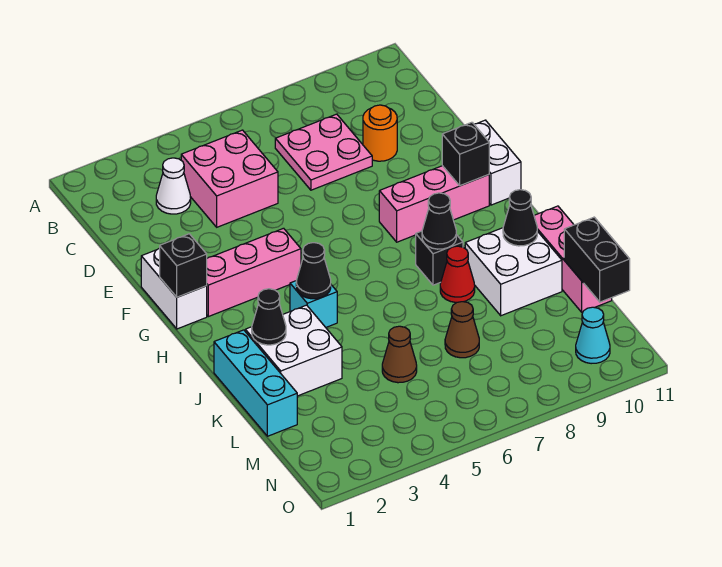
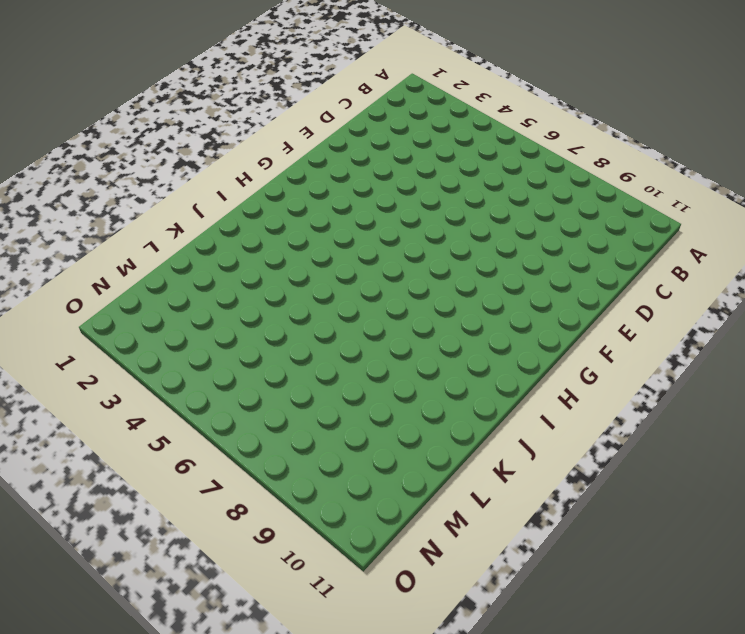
none -> white 1x1 cone [156,158,191,214]
none -> pink 2x2 brick [181,130,278,227]
none -> pink 2x2 plate [275,114,372,190]

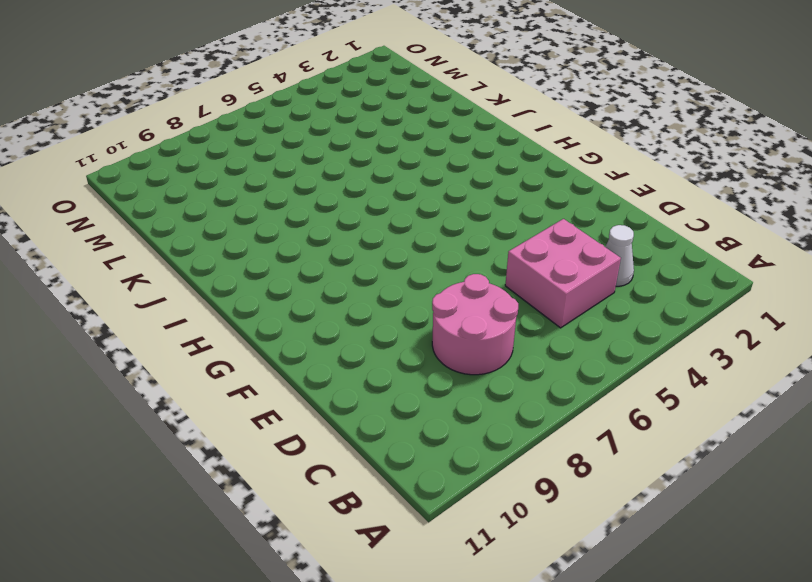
pink 2x2 round brick [432,274,518,375] -> pink 2x2 plate [275,114,372,190]
none -> orange 1x1 round brick [363,105,397,161]
none -> white 1x2 brick [141,248,207,329]
none -> white 1x2 brick [474,120,521,205]

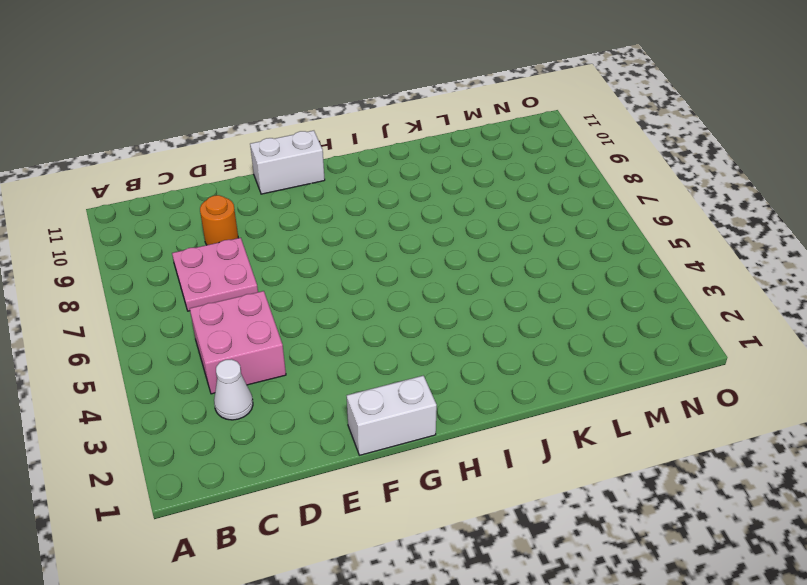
none -> pink 1x3 brick [207,228,301,317]
none -> pink 1x3 brick [379,166,489,242]
none -> cyan 1x1 brick [290,281,337,327]

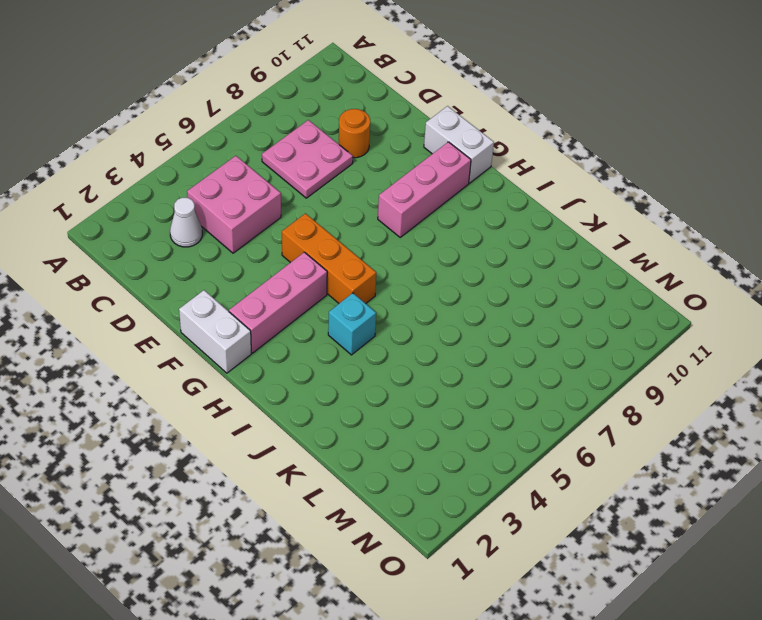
orange 1x3 brick [282,213,376,304] -> none
none -> black 1x1 brick [416,231,463,285]
none -> cyan 1x3 brick [214,330,297,436]
none -> white 2x2 brick [245,305,342,396]

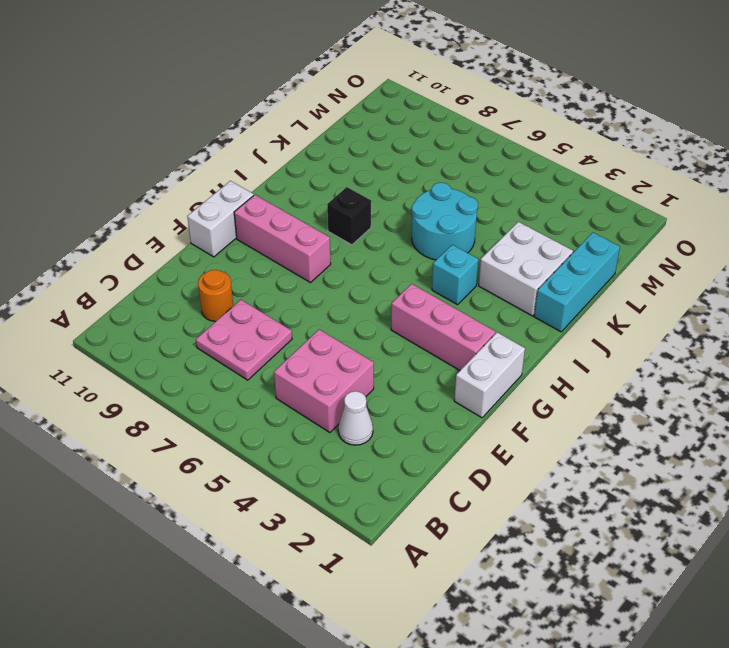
cyan 2x2 round brick [412,183,478,260] -> none
none -> red 1x1 cone [440,246,475,302]
none -> white 2x2 brick [465,228,562,316]
none -> pink 1x3 brick [534,206,612,312]

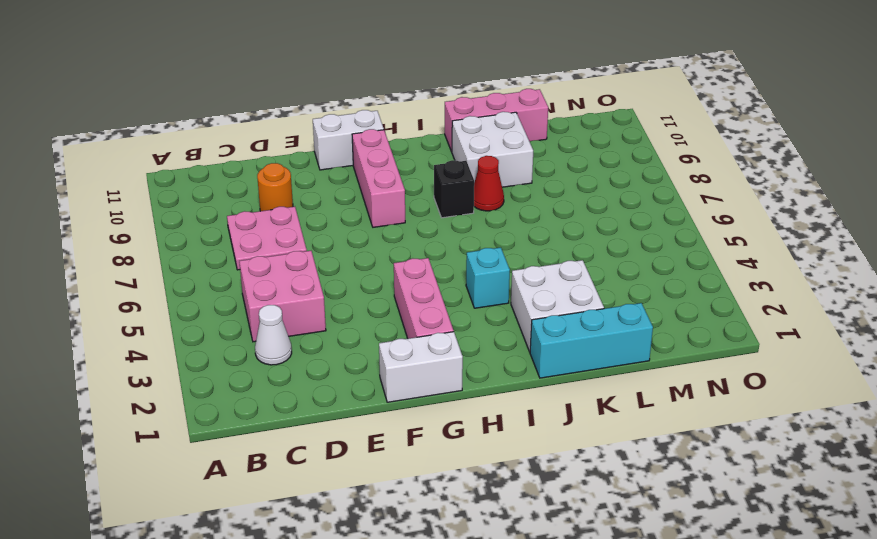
none -> brown 1x1 cone [382,326,417,383]
none -> brown 1x1 cone [445,302,479,358]
none -> cyan 1x1 cone [576,307,610,364]

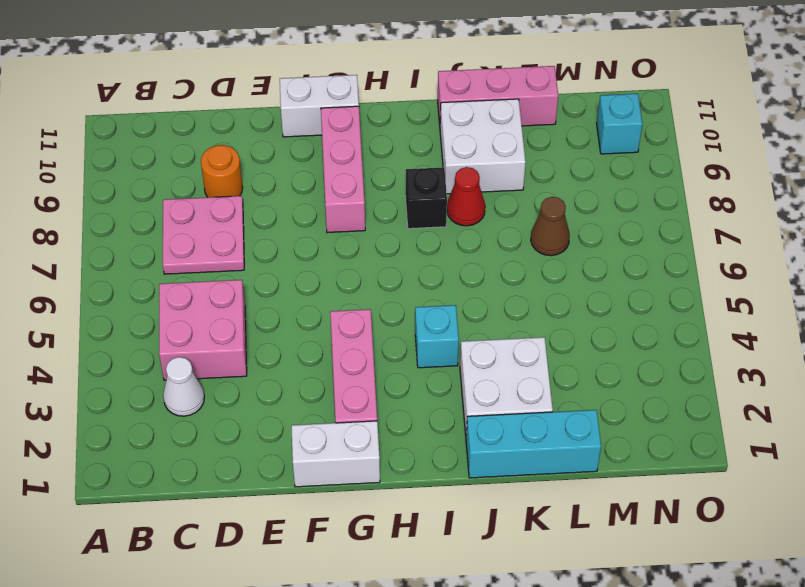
cyan 1x1 brick [597,94,642,154] -> cyan 1x1 cone [576,307,610,364]
none -> brown 1x1 cone [382,326,417,383]
none -> black 1x1 brick [160,234,207,297]
none -> black 1x1 brick [442,122,489,186]

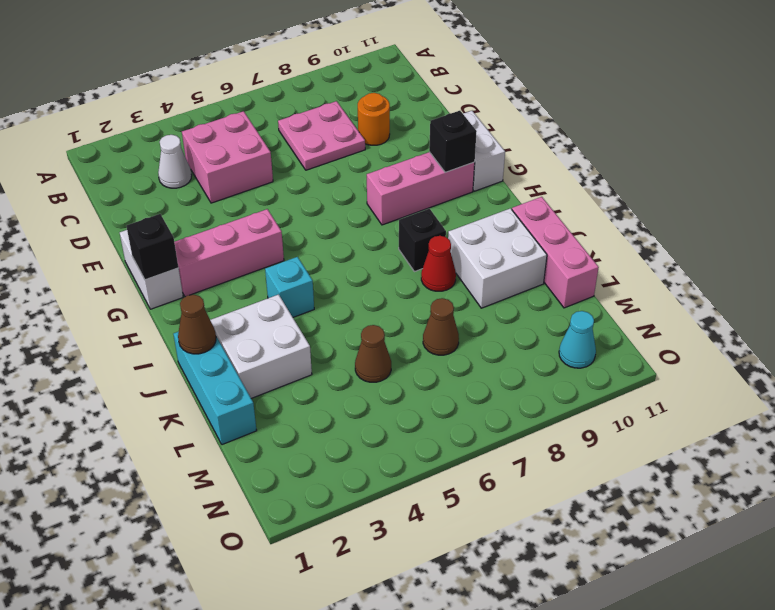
brown 1x1 cone [178,295,216,354] -> none
none -> black 1x1 cone [296,243,331,299]
none -> black 1x1 cone [422,193,456,249]
none -> black 1x1 cone [252,289,286,345]

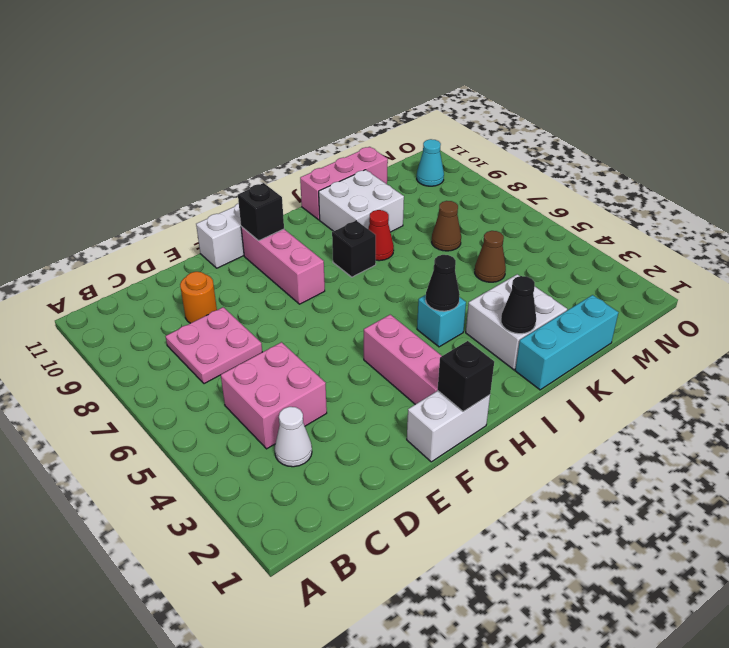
none -> black 1x1 cone [422,193,456,249]
none -> black 1x1 cone [503,190,537,246]
none -> black 1x2 brick [564,217,630,302]

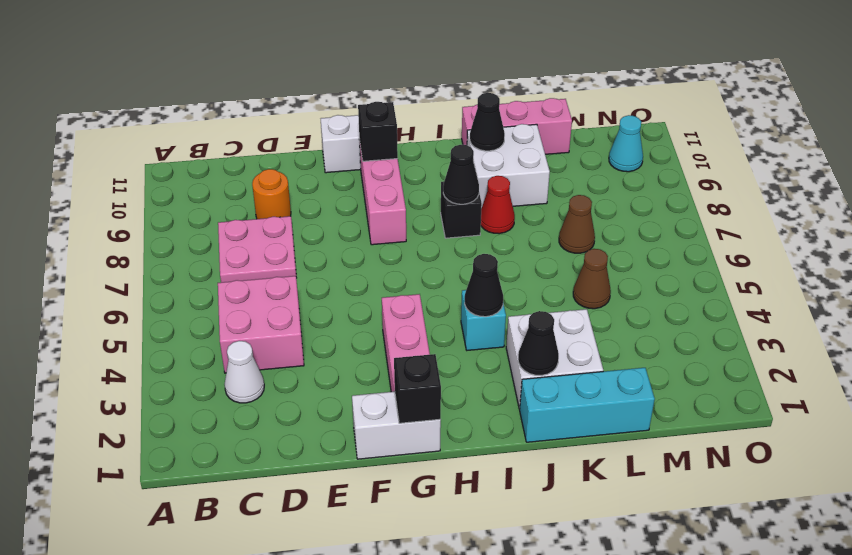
none -> black 1x2 brick [564,217,630,302]

